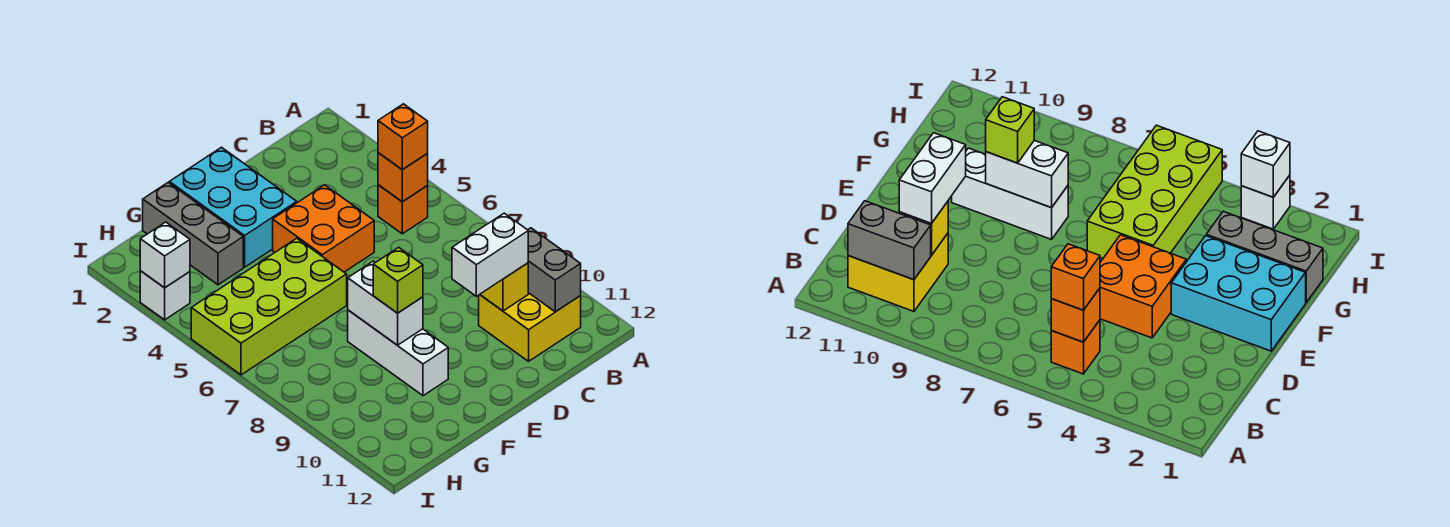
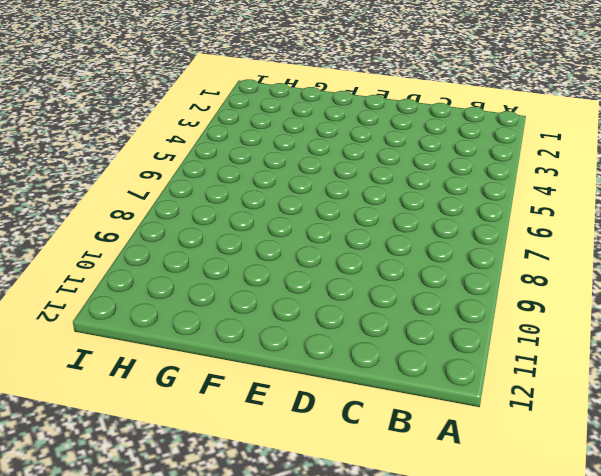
none -> orange 1x1 brick [378,185,428,234]
none -> yellow 2x2 brick [479,293,581,361]
none -> orange 2x2 brick [273,185,374,272]

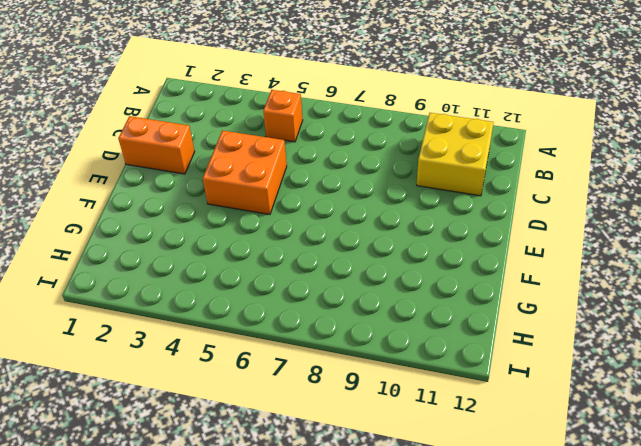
orange 1x2 brick [118,116,195,174] -> none
none -> cyan 2x3 brick [169,147,297,267]
none -> lime 2x4 brick [191,238,347,375]
none -> white 1x3 brick [348,310,448,396]

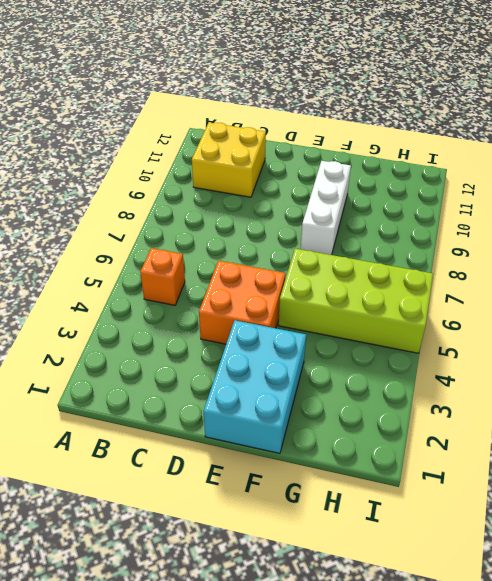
none -> grey 1x3 brick [143,183,243,285]
none -> white 1x1 brick [140,271,190,320]
none -> orange 1x1 brick [378,153,428,202]

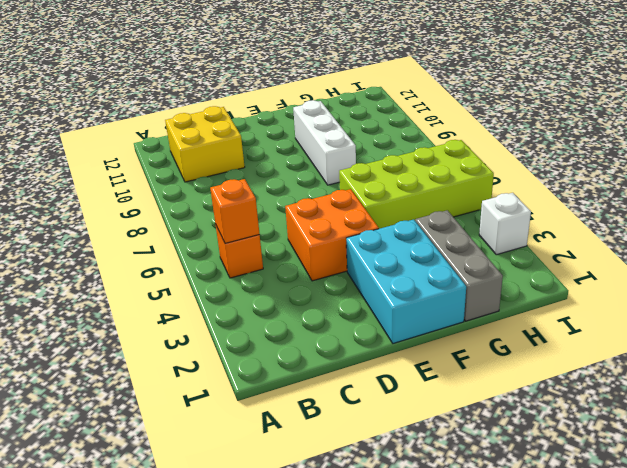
none -> grey 1x2 brick [528,228,581,312]
none -> yellow 1x1 brick [480,263,528,311]
none -> white 1x2 brick [348,261,423,345]

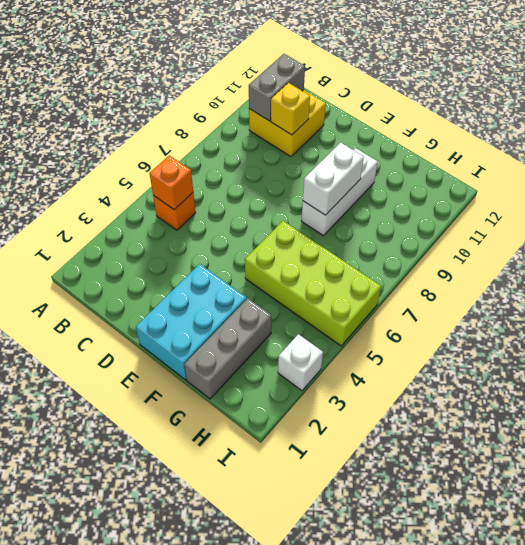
none -> orange 2x2 brick [273,185,374,272]
none -> white 1x1 brick [140,222,190,288]
none -> orange 1x1 brick [378,104,428,170]

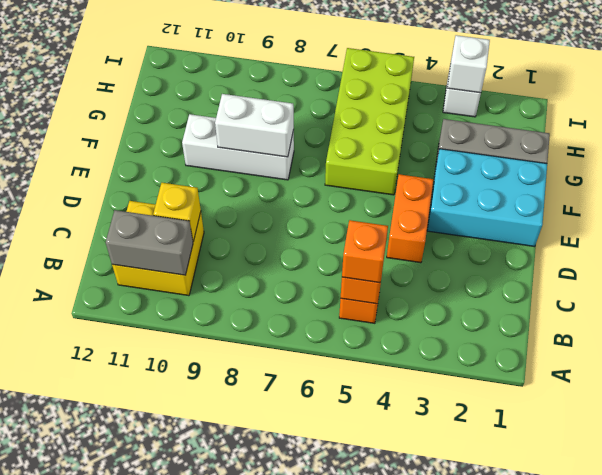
orange 1x2 brick [387,174,434,263] -> orange 2x2 brick [273,185,374,272]
none -> white 1x2 brick [452,213,528,296]
none -> lime 1x1 brick [373,247,423,313]

